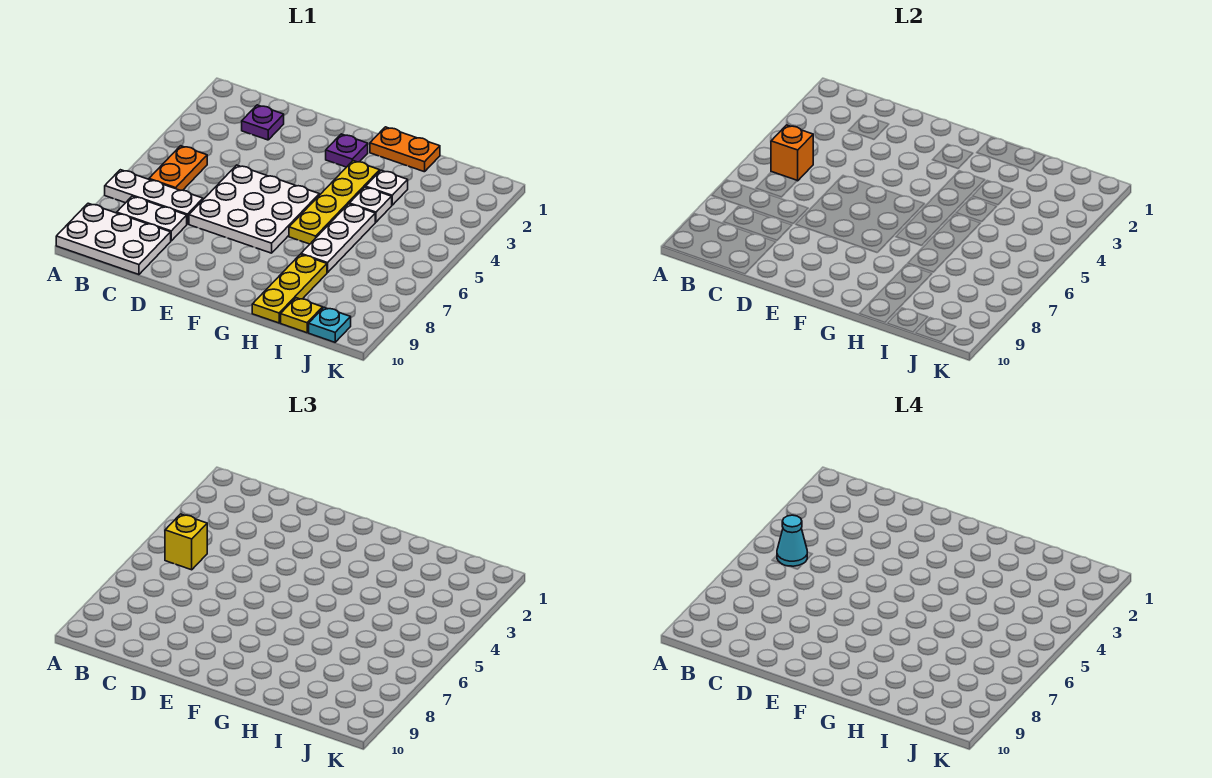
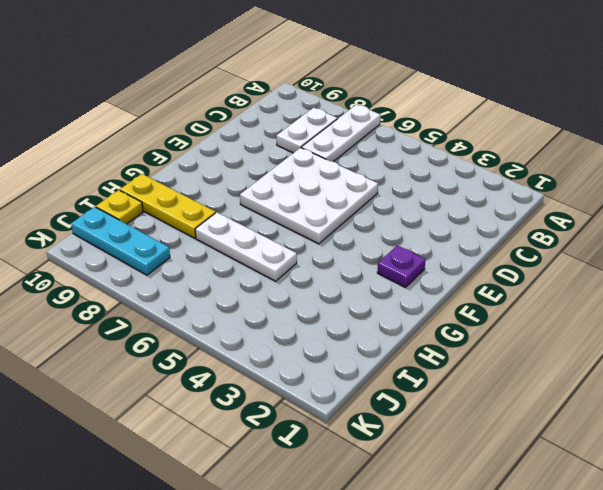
cyan 1x3 plate [71,207,170,275] -> cyan 1x1 plate [309,307,351,342]
none -> white 2x3 plate [56,203,171,275]
none -> orange 1x2 plate [149,146,207,190]
none -> purple 1x1 plate [242,105,284,140]

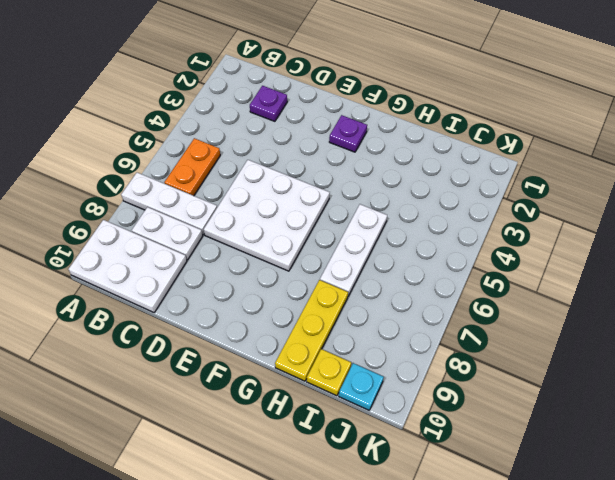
none -> orange 1x2 plate [370,127,440,172]
none -> yellow 1x4 plate [289,161,380,244]
none -> white 1x1 plate [366,170,408,205]

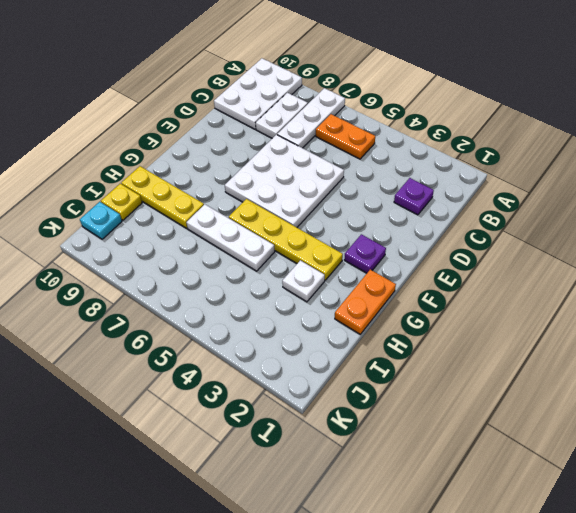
none -> white 1x1 plate [349,187,392,222]
none -> orange 1x1 brick [771,125,813,181]
none -> yellow 1x1 brick [165,514,207,570]

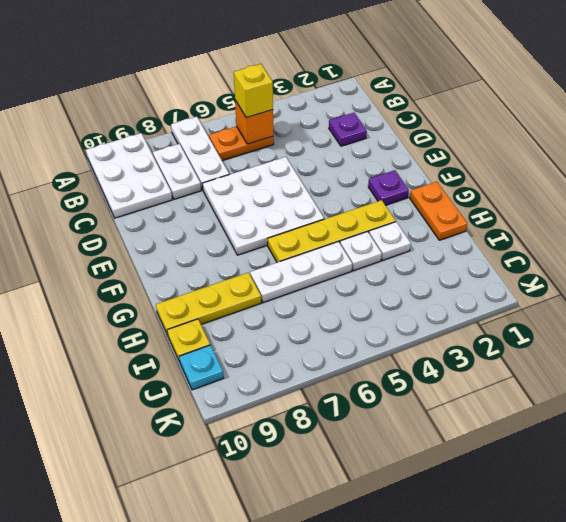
none -> cyan 1x1 cone [777,515,807,566]

